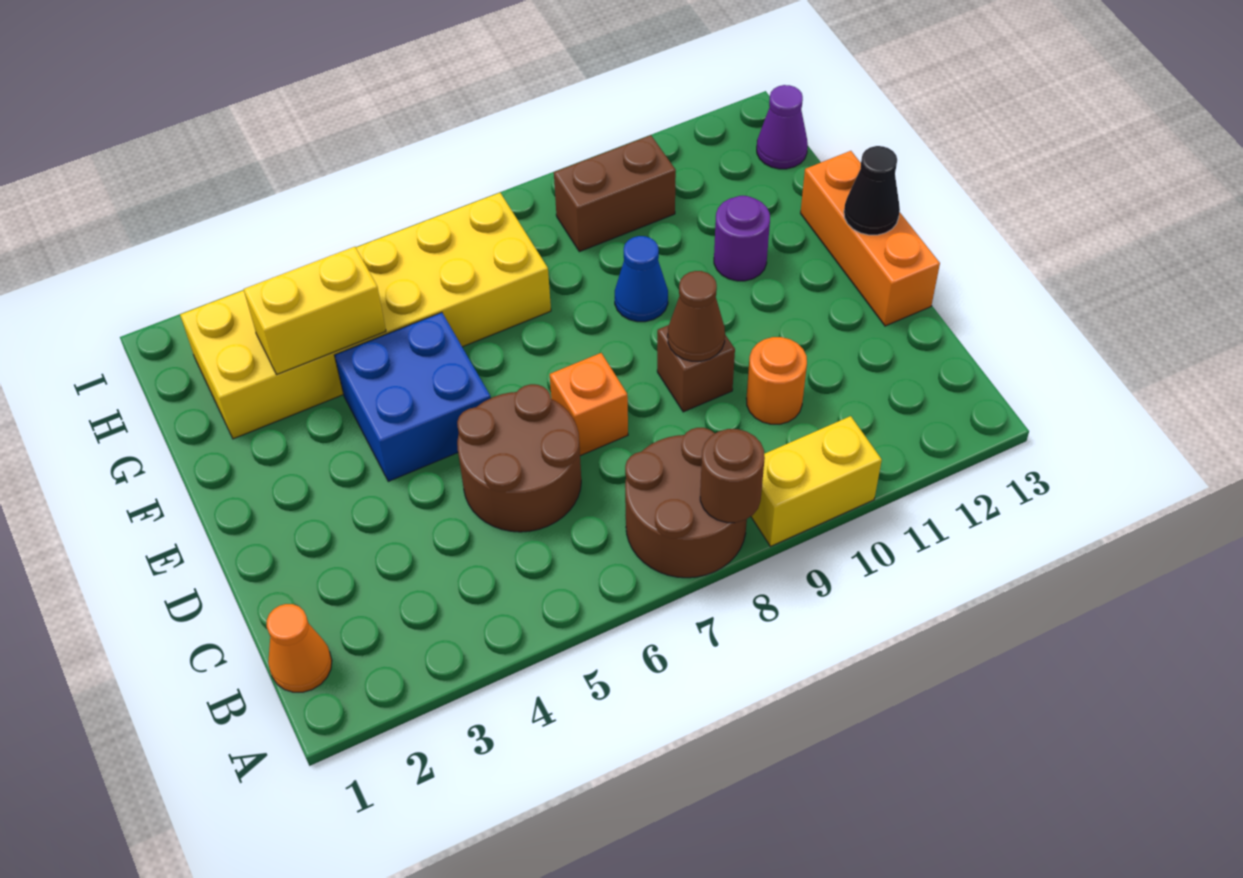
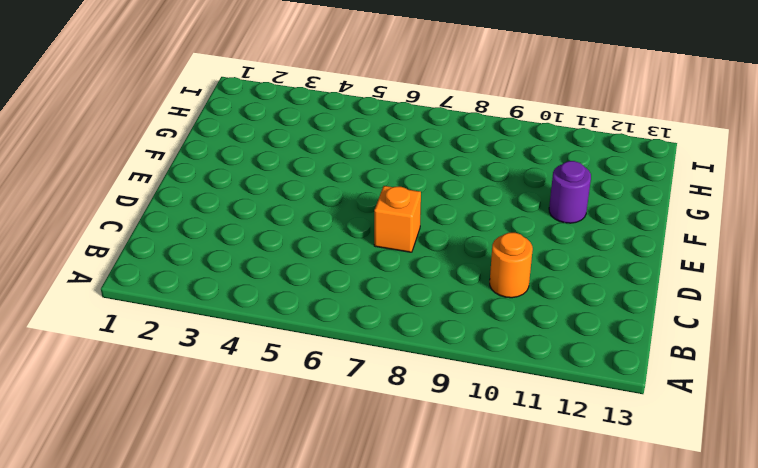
none -> brown 2x2 round brick [625,428,747,578]
none -> yellow 1x2 brick [751,416,882,546]
none -> orange 1x1 cone [267,604,332,692]

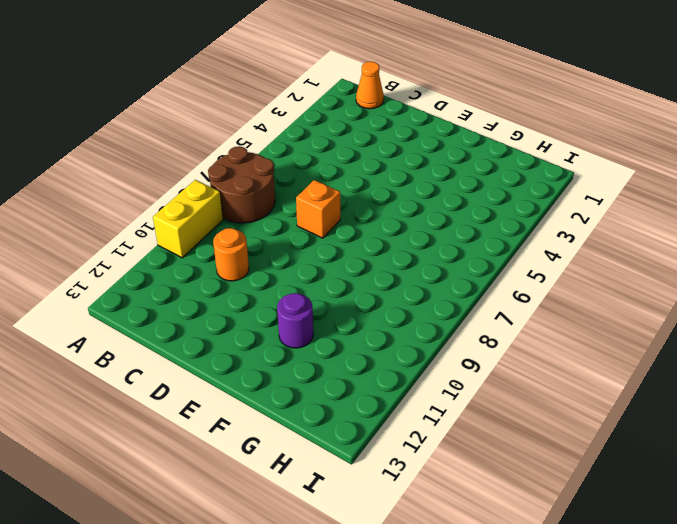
none -> brown 2x2 round brick [457,384,581,532]
none -> brown 1x1 brick [657,325,735,412]
none -> orange 1x3 brick [801,151,940,326]

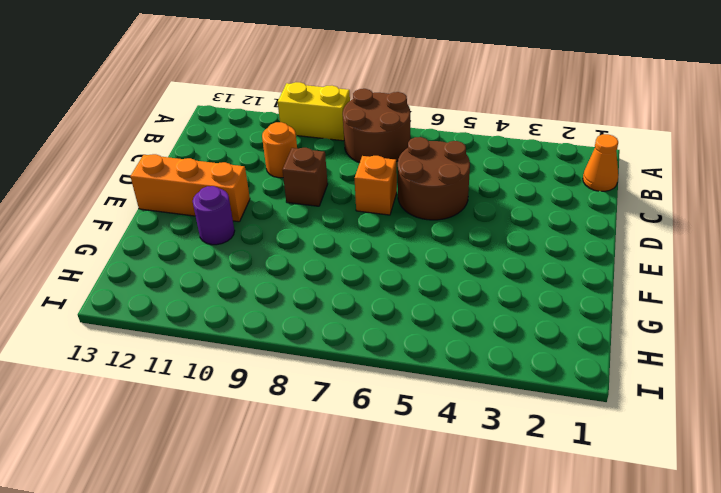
orange 1x3 brick [130,154,250,222] -> orange 1x3 brick turned to [801,151,940,326]
none -> blue 2x2 brick [334,312,491,481]
none -> blue 1x1 cone [615,236,668,322]
none -> yellow 2x6 brick [180,193,551,439]

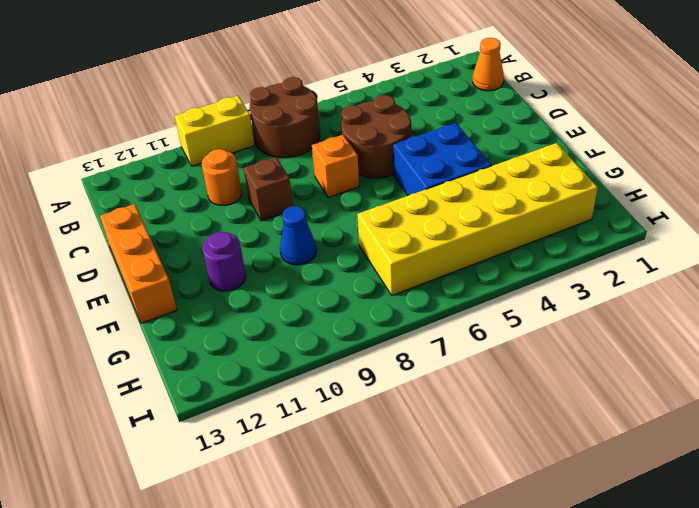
none -> brown 1x2 brick [554,135,676,252]
none -> purple 1x1 cone [757,85,808,169]
none -> brown 1x1 round brick [700,429,765,523]

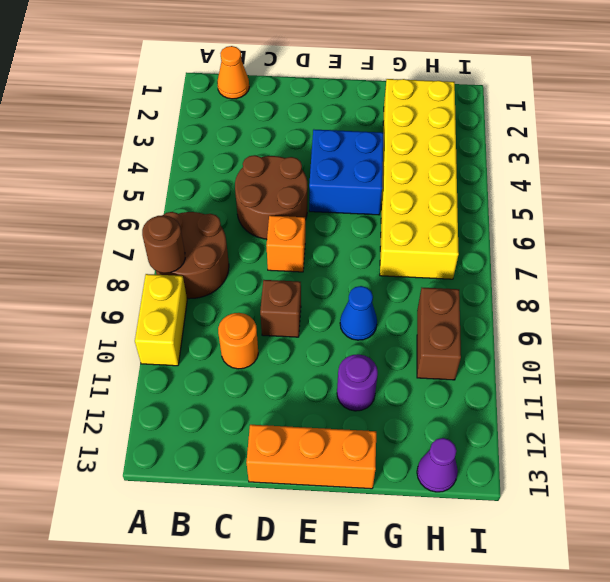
none -> brown 1x1 cone [668,271,725,361]
none -> black 1x1 cone [844,146,900,235]
none -> yellow 1x2 brick [243,247,386,374]

